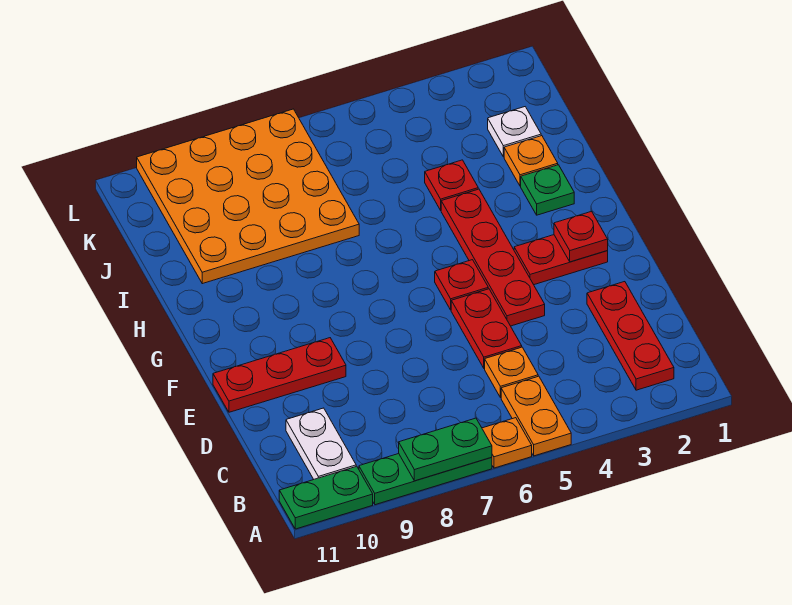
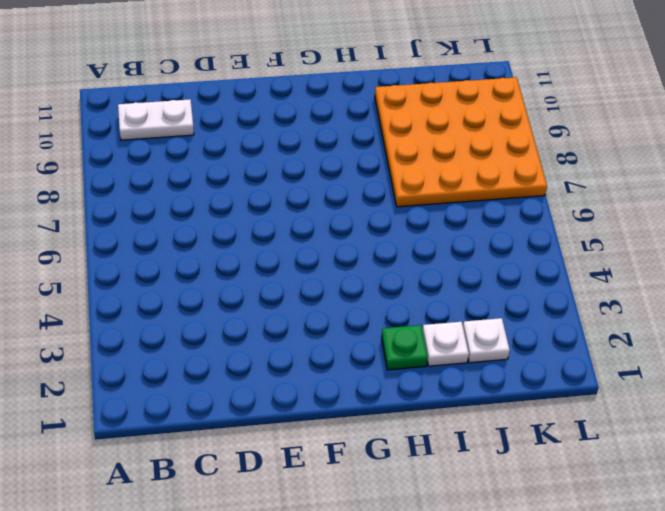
white 1x1 plate [422,322,469,366] -> orange 1x1 plate [504,136,558,186]
none -> orange 1x2 plate [501,376,571,456]
none -> orange 1x1 plate [482,418,532,468]
none -> green 1x3 plate [359,454,492,505]

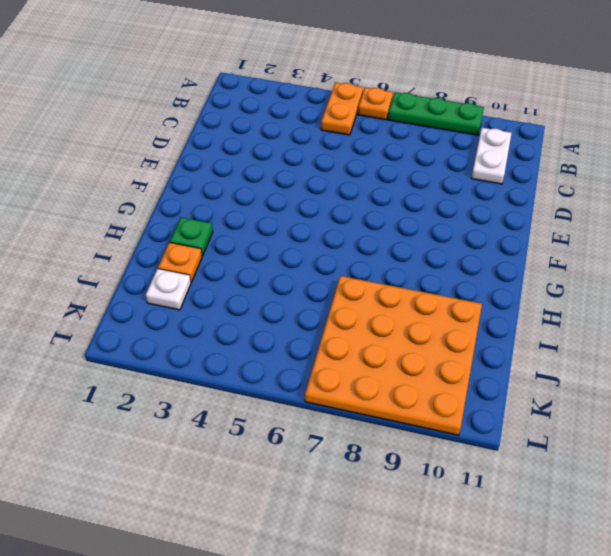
none -> green 1x2 plate [279,466,373,529]
none -> red 1x3 plate [587,282,674,390]
none -> orange 1x1 plate [485,347,538,398]

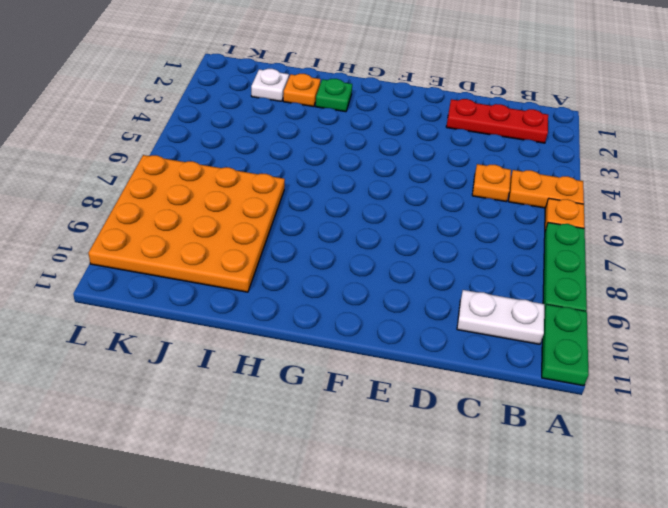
none -> red 1x2 plate [451,289,522,368]
none -> red 1x4 plate [441,189,545,326]
none -> red 1x3 plate [213,338,346,412]

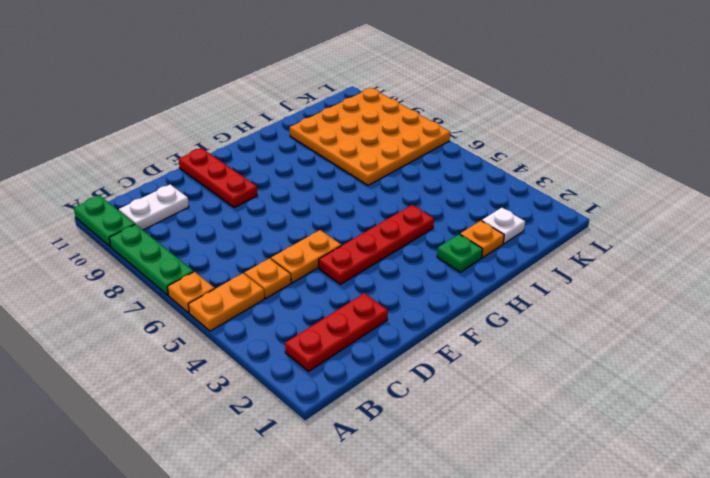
orange 1x2 plate [271,230,341,283] -> red 1x2 plate [451,289,522,368]
none -> red 1x2 plate [514,235,608,285]
none -> red 1x1 plate [435,260,488,310]
none -> red 1x1 plate [425,160,478,210]

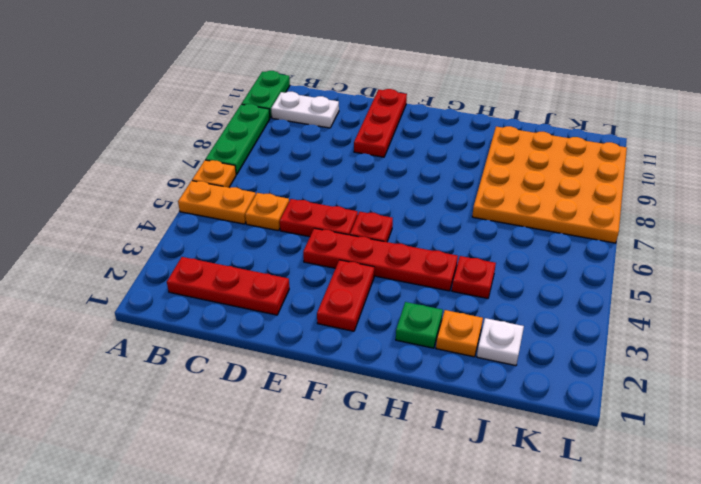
none -> green 1x2 plate [399,418,492,481]
none -> red 1x1 plate [554,211,608,262]

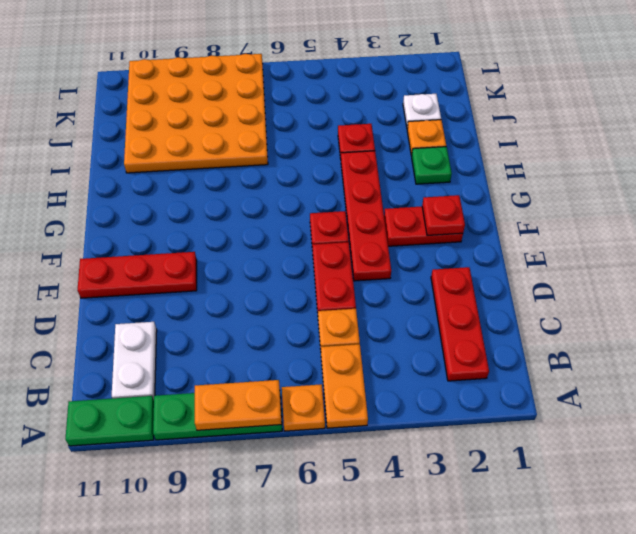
orange 1x2 plate [195,380,282,430] -> green 1x2 plate [399,418,492,481]

